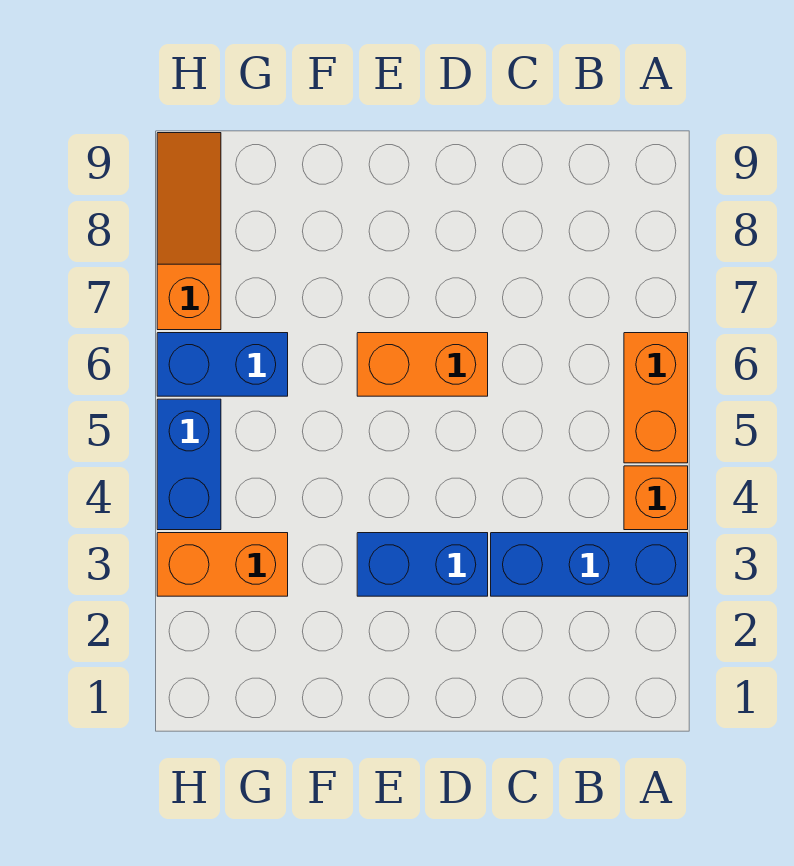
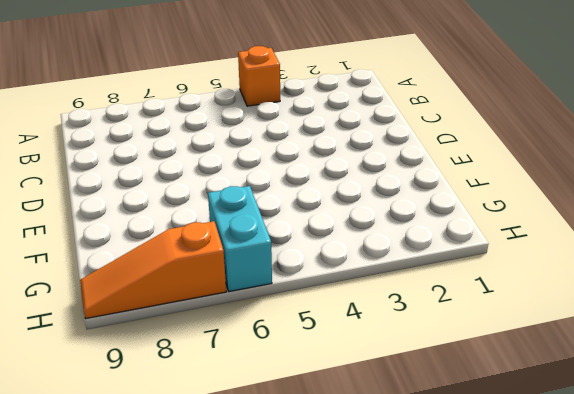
cyan 1x2 brick [208,186,272,292] -> blue 1x2 brick [157,333,288,396]
none -> blue 1x3 brick [491,533,688,596]
none -> orange 1x2 brick [624,333,688,463]

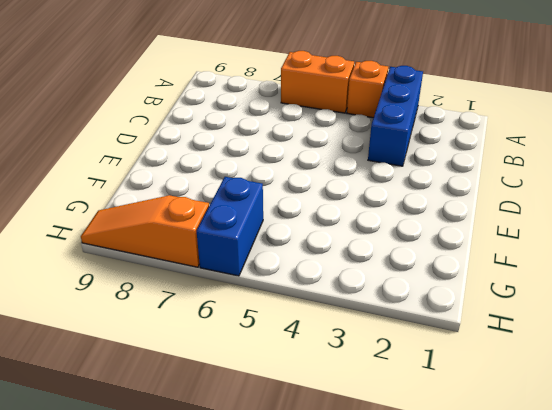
none -> blue 1x2 brick [357,533,488,596]
none -> orange 1x2 brick [357,333,488,396]

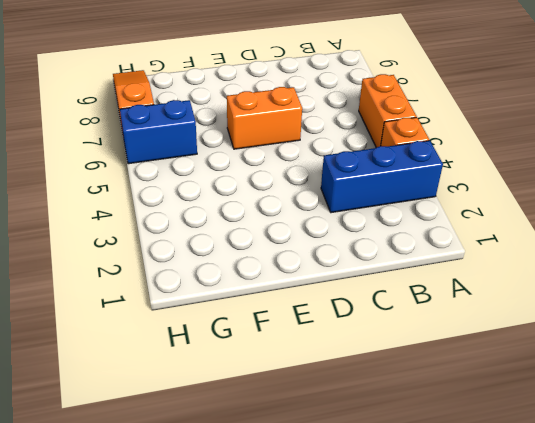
none -> blue 1x2 brick [357,533,488,596]
none -> orange 1x2 brick [157,533,288,596]

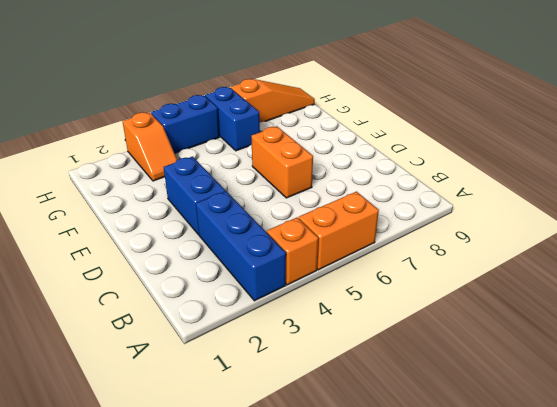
orange 1x2 slope [122,112,177,181] -> orange 1x2 brick [157,533,288,596]

